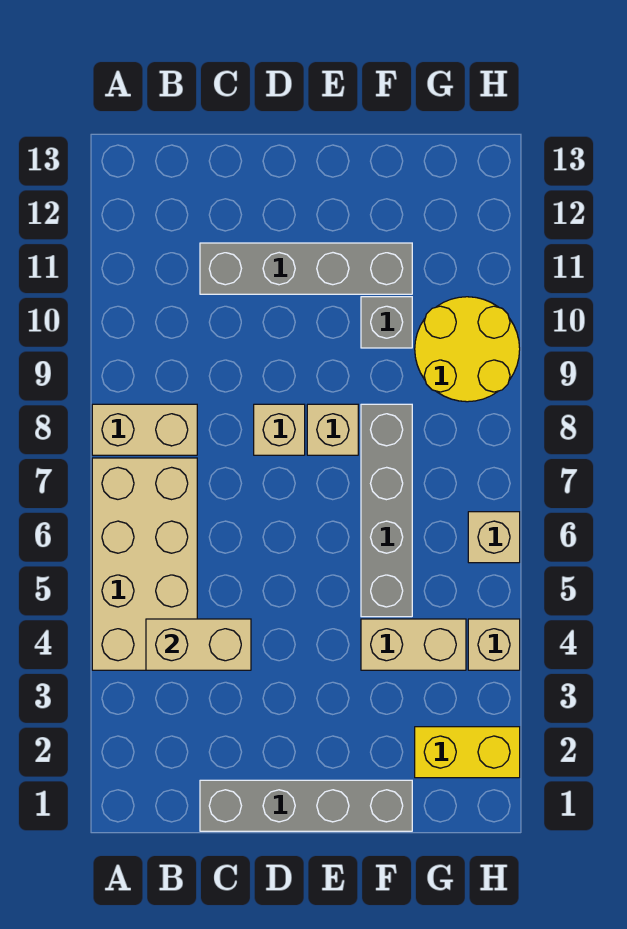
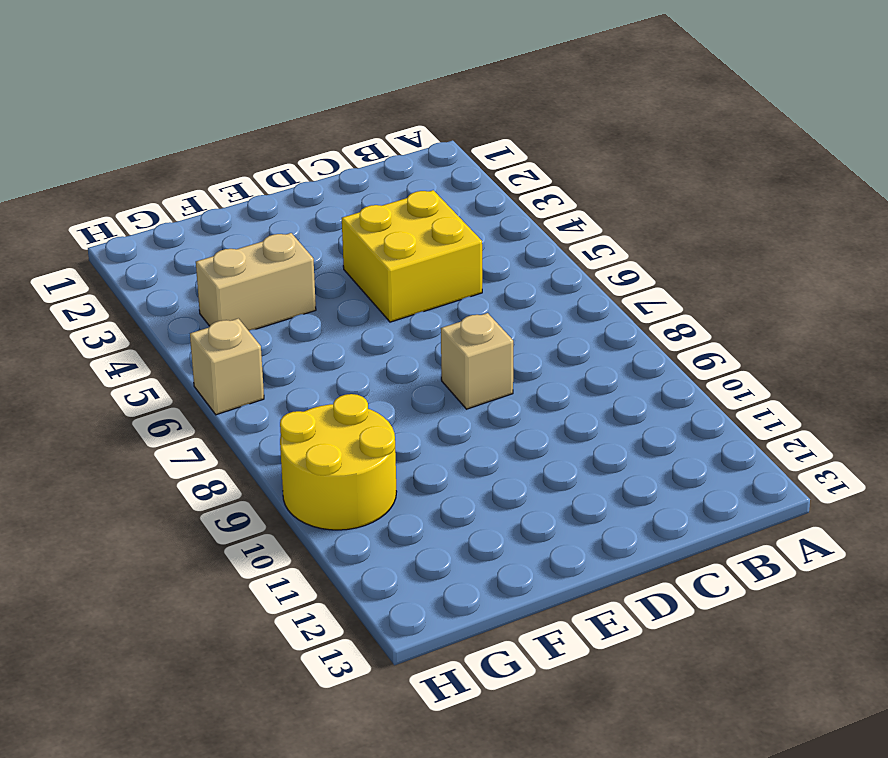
yellow 2x2 brick [342,190,482,322] -> none
none -> tan 2x4 brick [92,458,197,670]
none -> tan 1x2 brick [92,404,197,455]
none -> grey 1x4 brick [200,780,412,831]

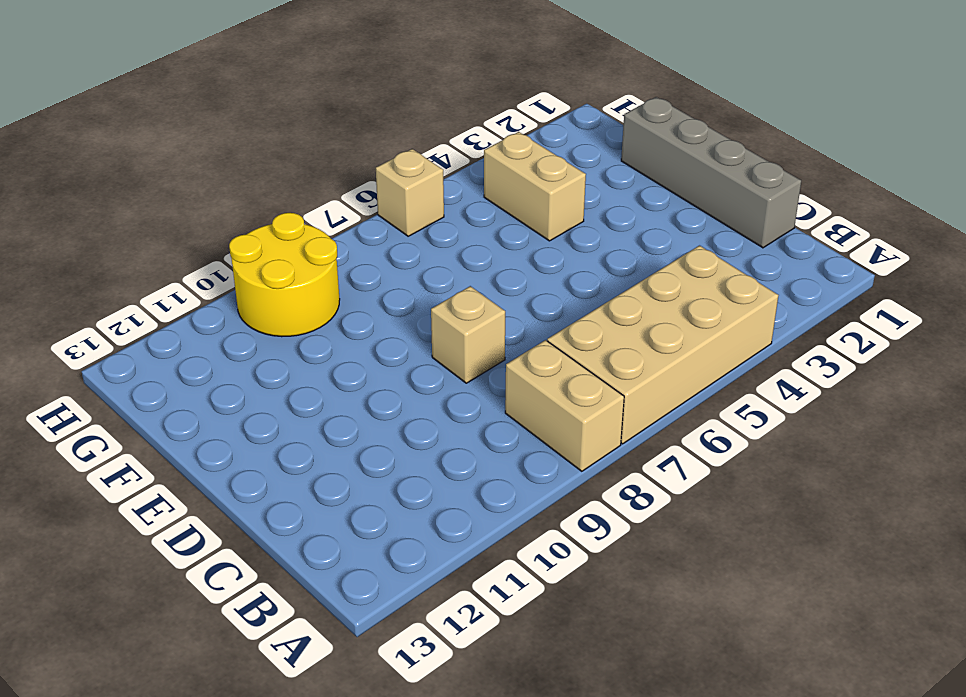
none -> grey 1x4 brick [200,243,412,294]
none -> tan 1x1 brick [307,404,358,455]
none -> grey 1x4 brick [361,404,412,617]

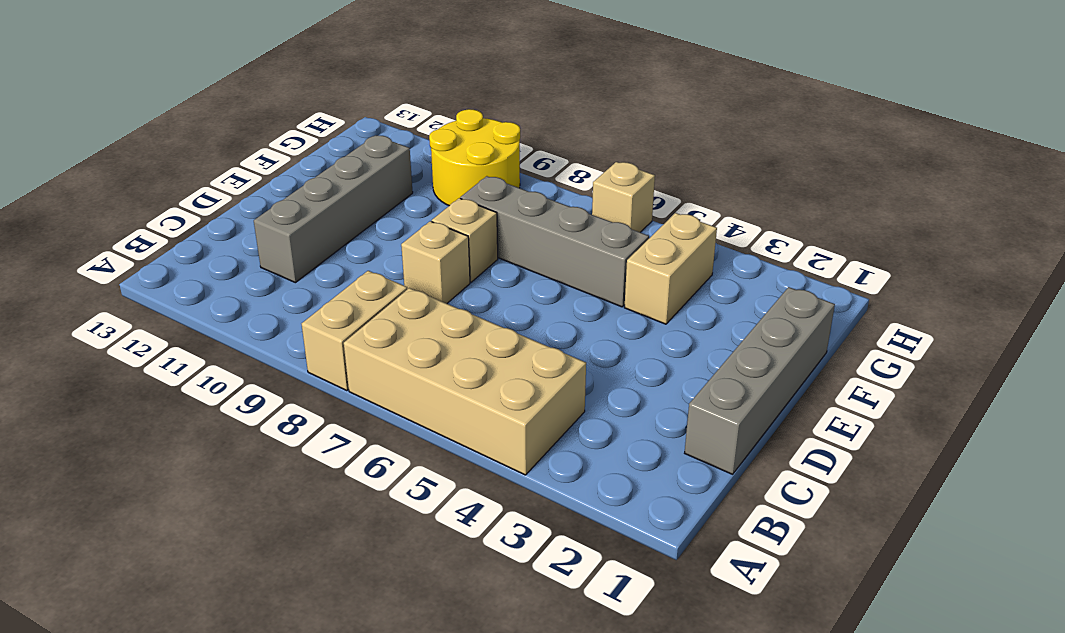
none -> grey 1x1 brick [361,297,412,348]
none -> yellow 1x2 brick [415,727,520,778]
none -> tan 1x1 brick [468,619,520,670]

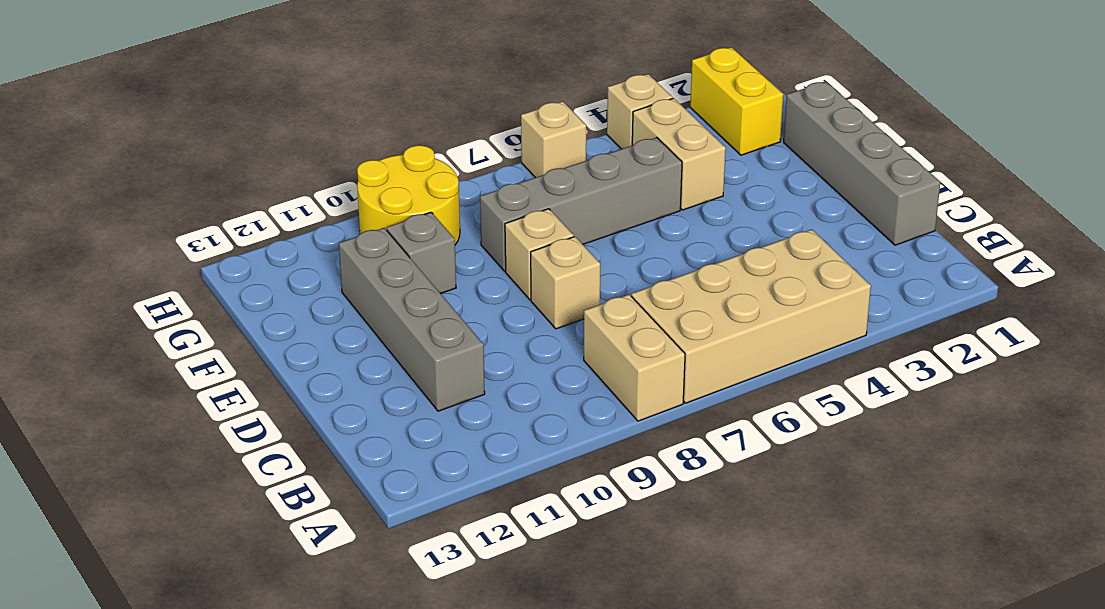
none -> tan 1x2 brick [146,619,251,670]

